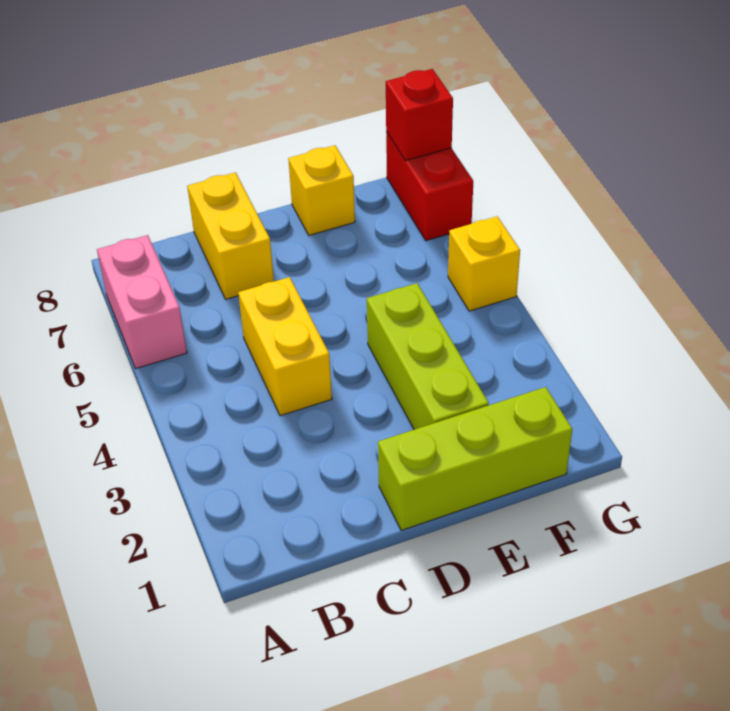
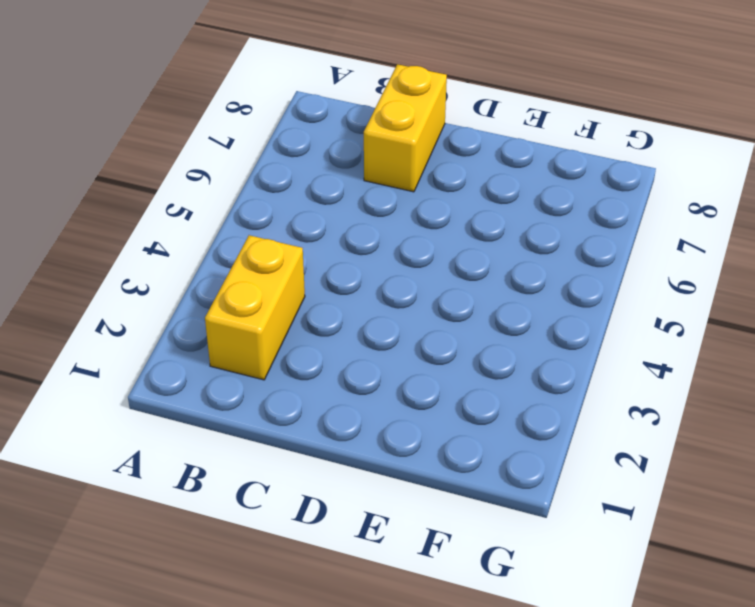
yellow 1x2 brick [205,235,305,380] -> yellow 1x2 brick moved to [238,277,332,416]
none -> pink 1x2 brick [97,235,187,368]
none -> lime 1x3 brick [378,387,572,530]

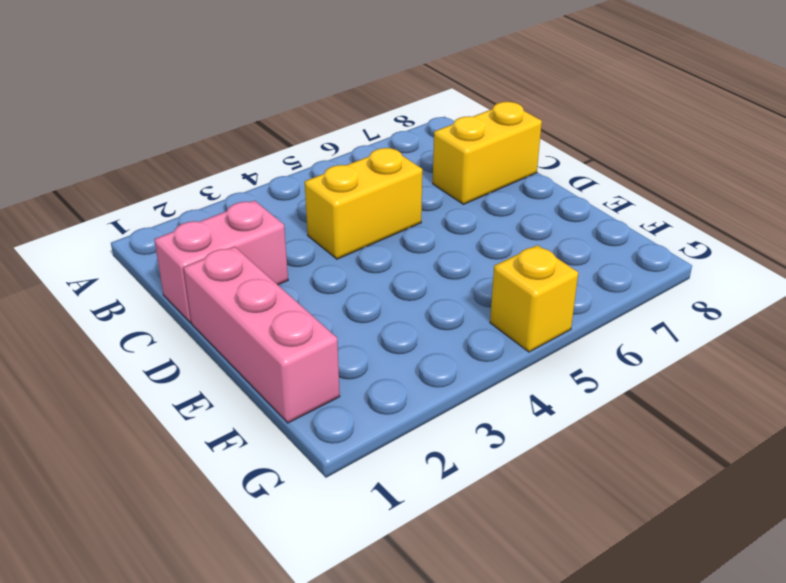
pink 1x2 brick [154,201,288,323] -> pink 1x2 brick moved to [97,235,187,368]
pink 1x3 brick [183,247,340,423] -> lime 1x3 brick [378,387,572,530]
none -> lime 1x3 brick [367,283,489,430]
none -> yellow 1x1 brick [288,145,355,235]

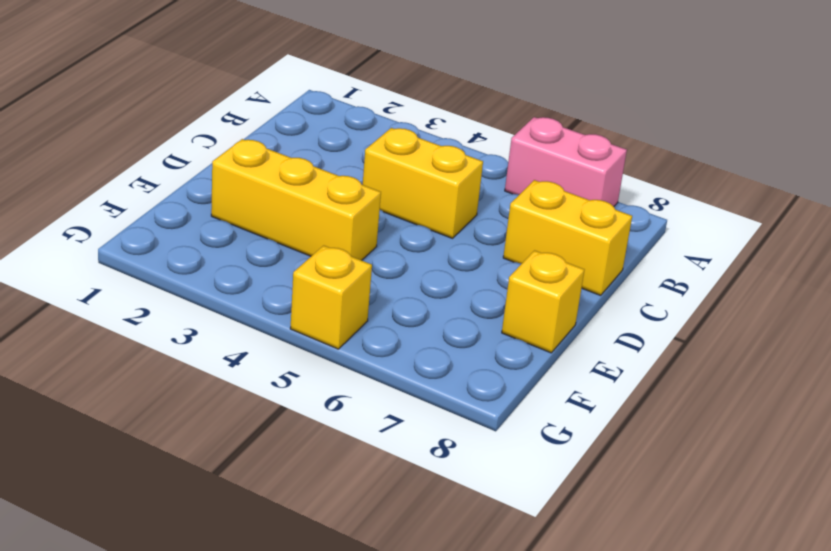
yellow 1x3 brick [211,139,381,260] -> lime 1x3 brick [367,283,489,430]
none -> lime 1x3 brick [378,387,572,530]
none -> red 1x2 brick [386,132,473,241]

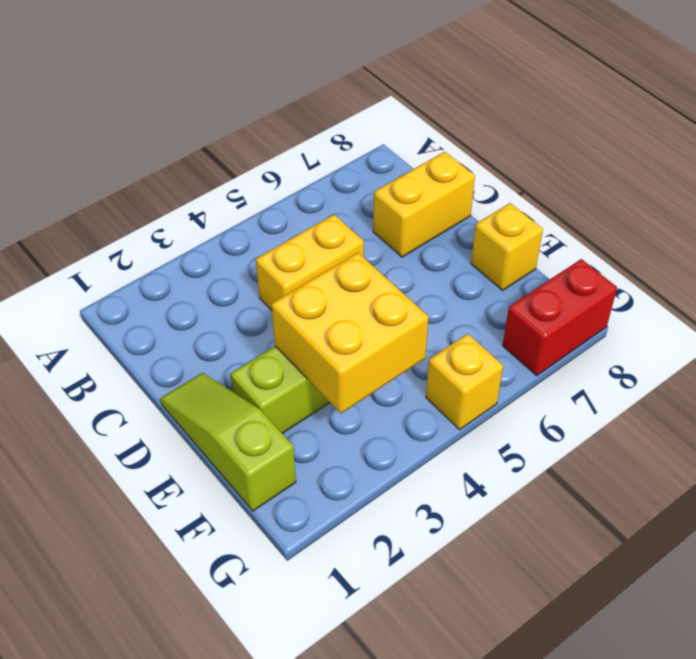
lime 1x3 slope [160,373,296,511] -> lime 1x3 brick [378,387,572,530]
yellow 2x2 brick [271,253,429,413] -> none
none -> pink 1x2 brick [97,235,187,368]
none -> red 1x1 brick [386,69,453,161]

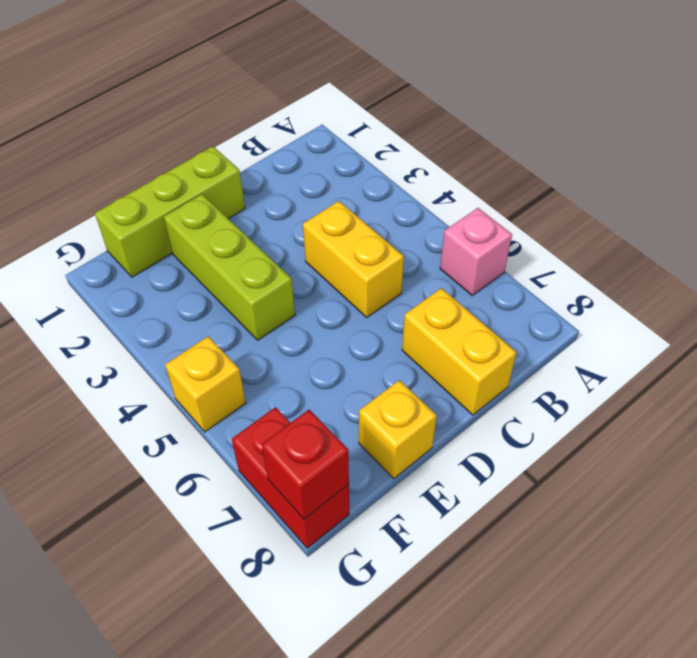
pink 1x1 brick [440,208,512,295] -> pink 1x2 brick [97,235,187,368]

